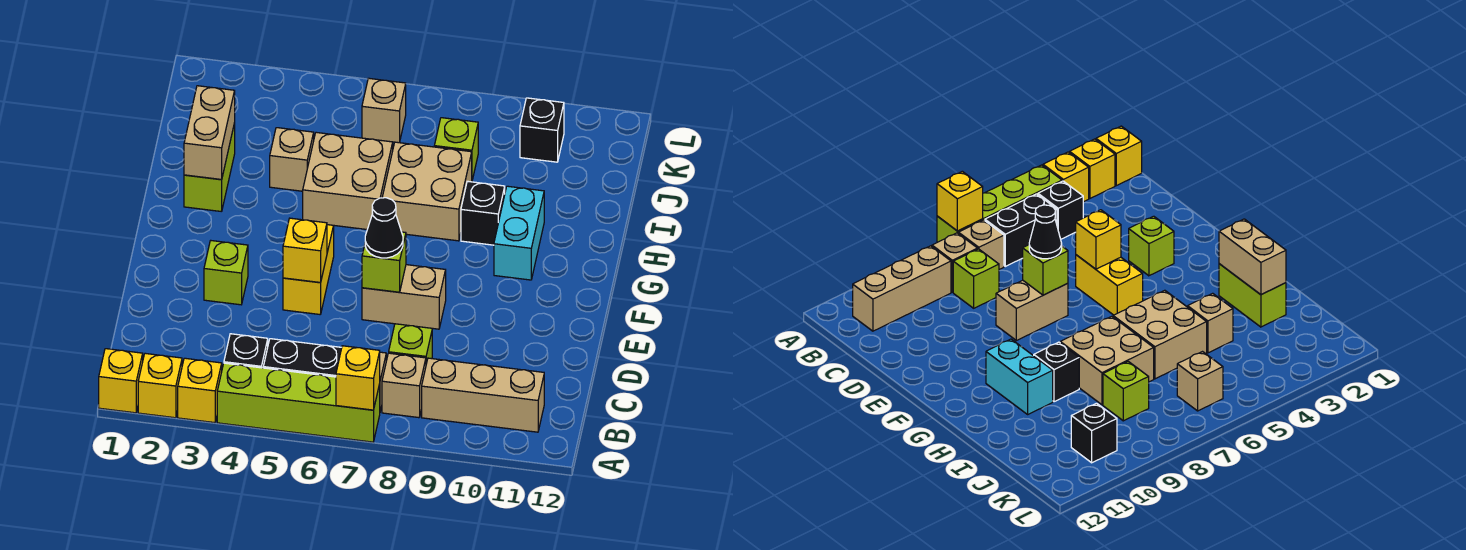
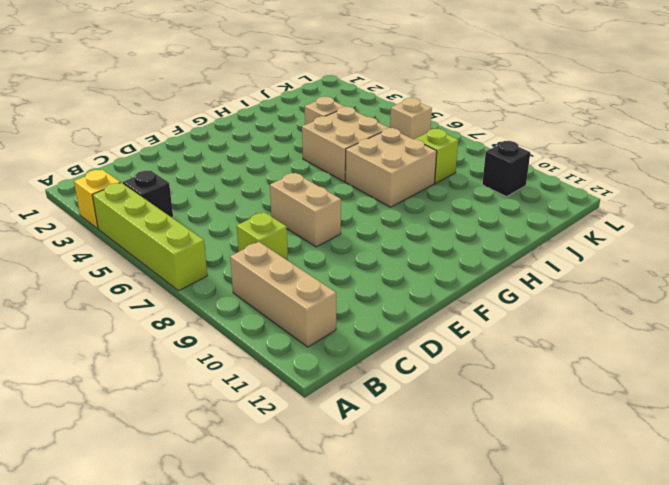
none -> yellow 1x1 brick [99,349,143,413]
none -> yellow 1x1 brick [138,353,182,418]
none -> black 1x2 brick [263,339,342,377]

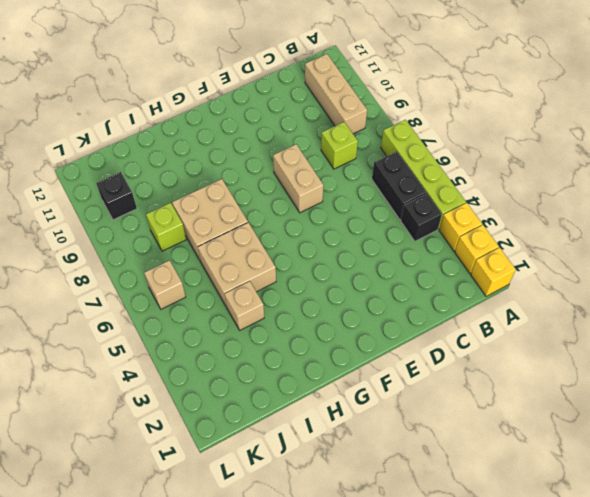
none -> tan 1x1 brick [958,220,1004,269]
none -> tan 1x1 brick [382,353,426,418]
none -> lime 1x1 brick [204,241,248,305]

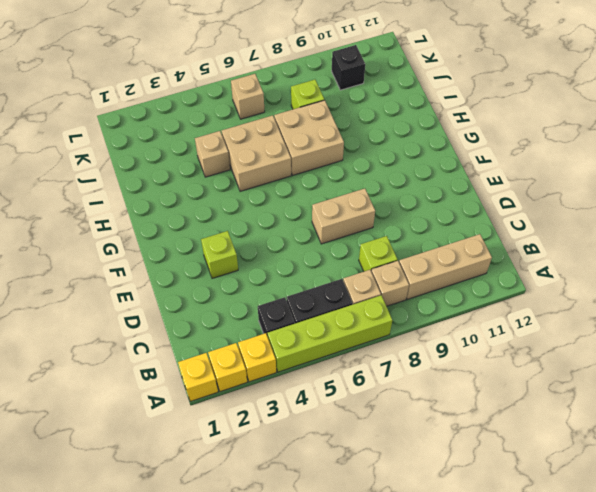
none -> yellow 1x2 brick [283,225,334,314]
none -> cyan 1x2 brick [494,186,544,280]
none -> lime 1x2 brick [184,123,235,212]

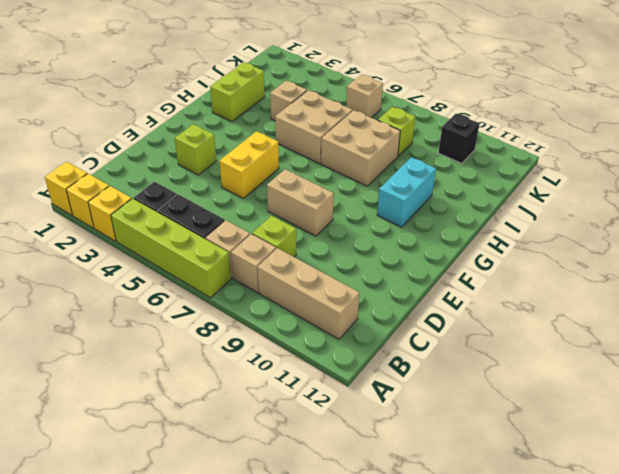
none -> black 1x1 brick [461,181,505,245]
none -> yellow 1x1 brick [336,346,380,410]
none -> yellow 1x1 brick [283,218,327,283]

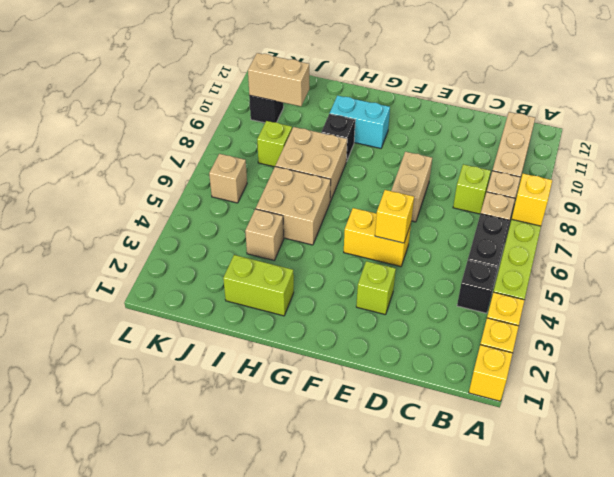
tan 1x2 brick [248,53,309,106] -> tan 1x2 brick moved to [184,86,235,180]
none -> lime 1x1 brick [362,232,406,292]
none -> black 1x1 cone [365,198,403,258]

